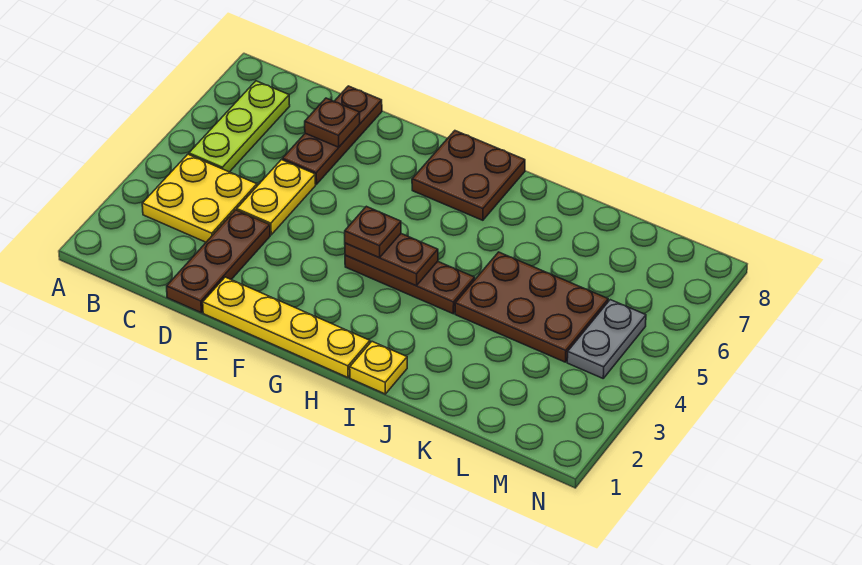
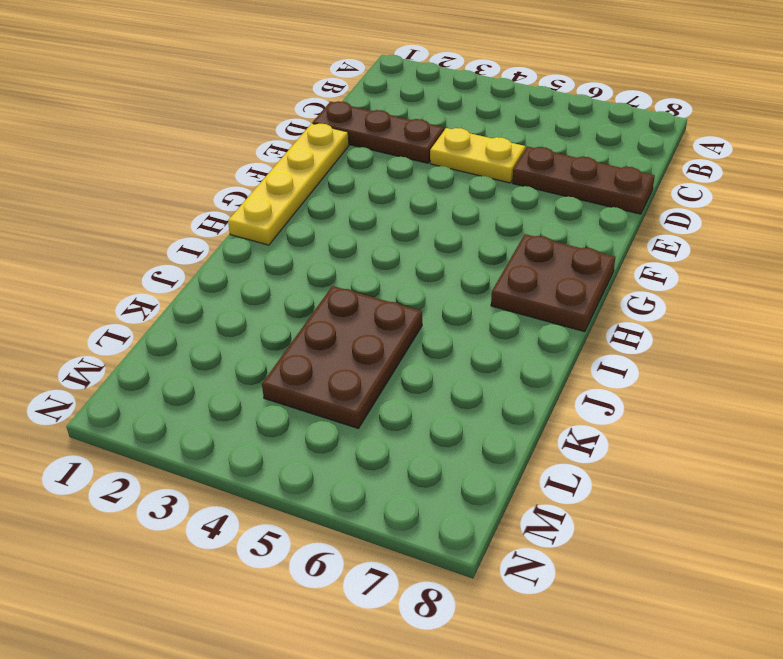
none -> yellow 2x2 plate [142,154,257,242]
none -> lime 1x3 plate [189,81,290,172]
none -> brown 1x3 plate [345,255,475,314]

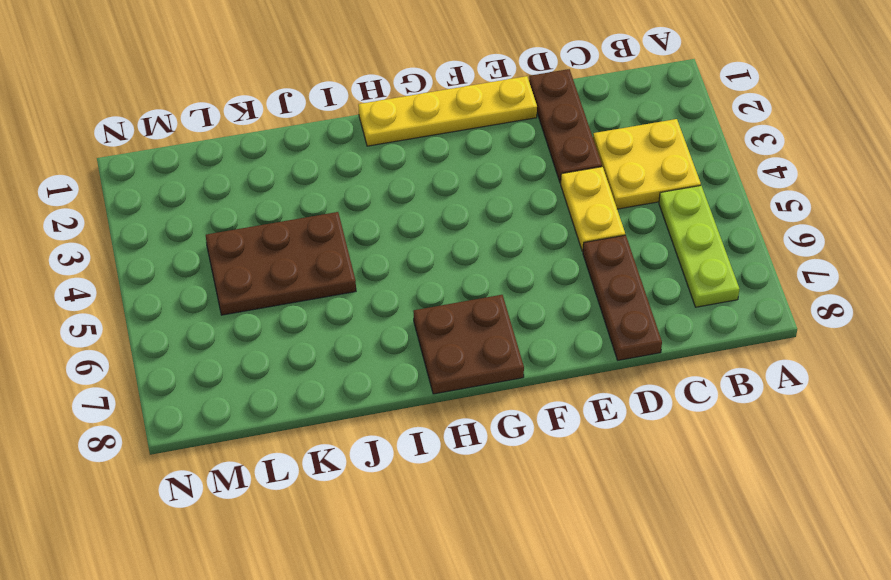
none -> brown 1x3 plate [345,255,475,314]
none -> yellow 1x1 plate [350,342,407,394]
none -> grey 1x2 plate [567,300,646,378]

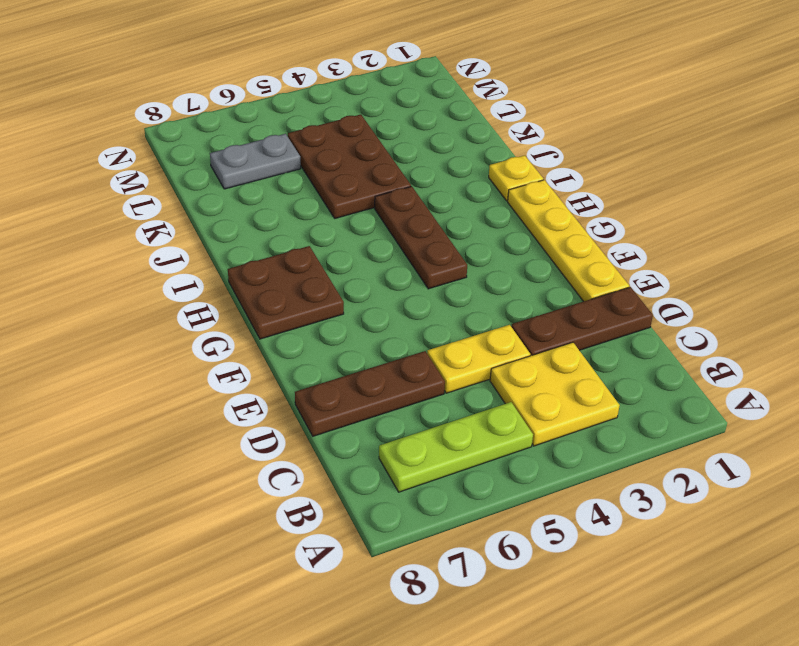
grey 1x2 plate [210,134,301,189] -> grey 1x2 plate moved to [567,300,646,378]
none -> brown 1x1 plate [305,98,360,147]
none -> brown 1x2 plate [345,234,438,286]
none -> brown 1x1 plate [345,206,401,258]

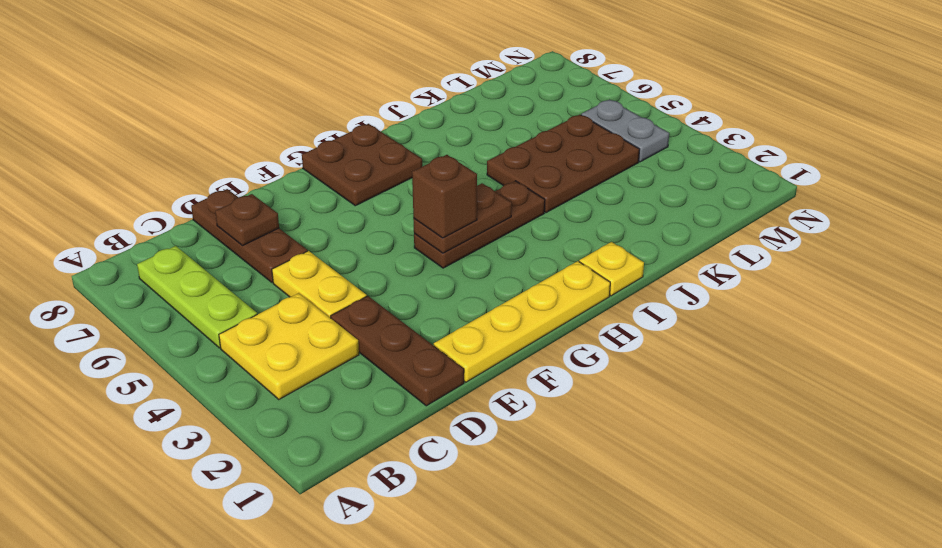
brown 1x1 brick [412,155,477,238] -> brown 1x1 plate [345,206,401,258]

